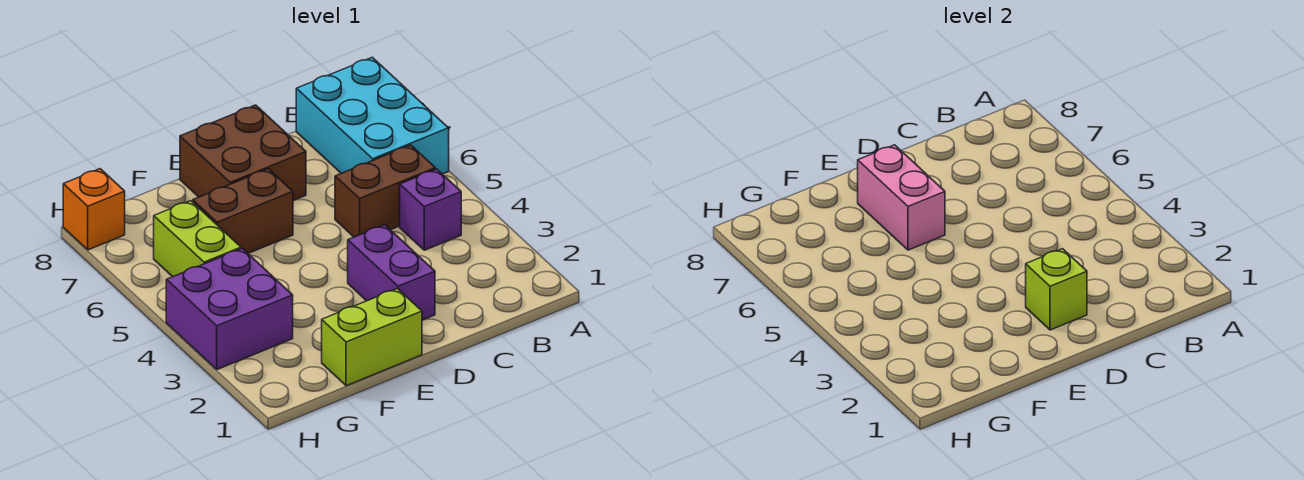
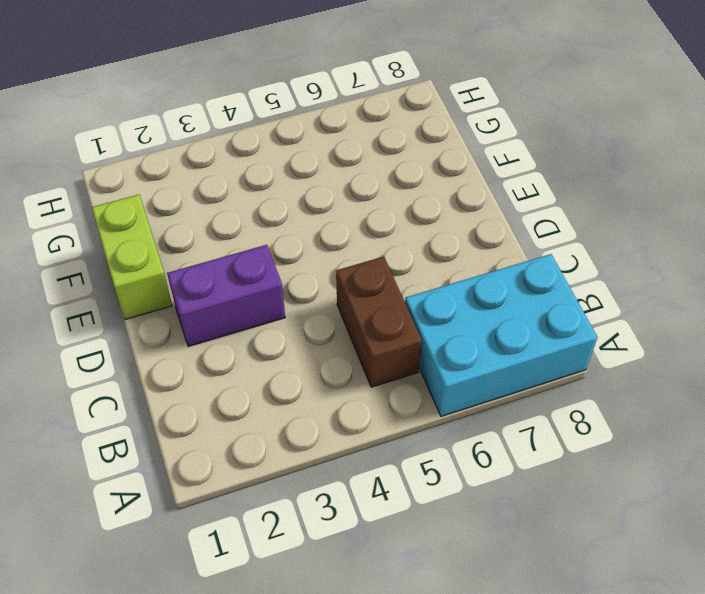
none -> purple 1x1 brick [400,169,461,250]
none -> brown 2x2 brick [180,105,306,200]
none -> brown 1x2 brick [193,169,293,253]

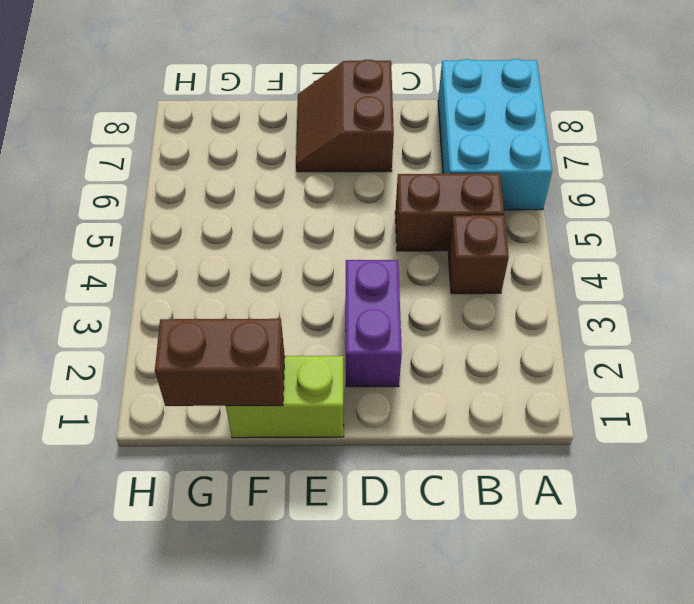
brown 1x1 brick [448,215,509,294] -> purple 1x1 brick [400,169,461,250]
brown 2x2 slope [296,60,394,172] -> brown 2x2 brick [180,105,306,200]
brown 1x2 brick [155,319,285,406] -> brown 1x2 brick moved to [193,169,293,253]
none -> purple 2x2 brick [166,249,293,369]
none -> lime 1x2 brick [154,201,241,277]
none -> orange 1x1 brick [63,169,125,250]

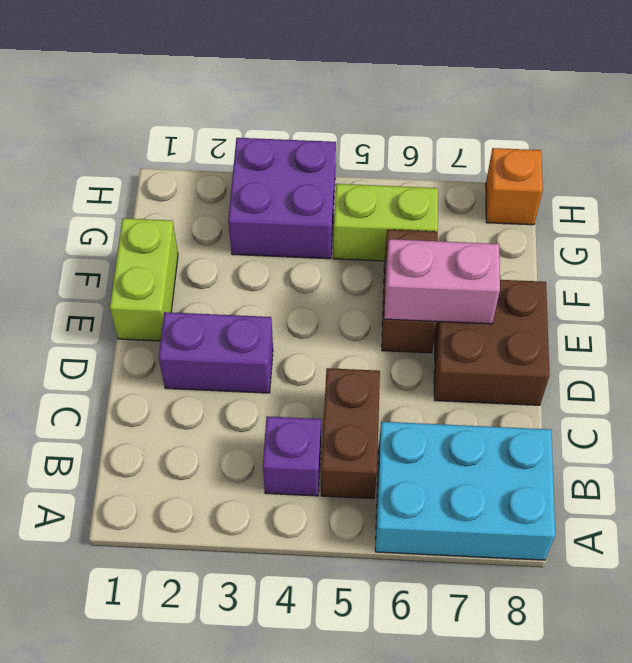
none -> lime 1x1 brick [1026,249,1087,330]

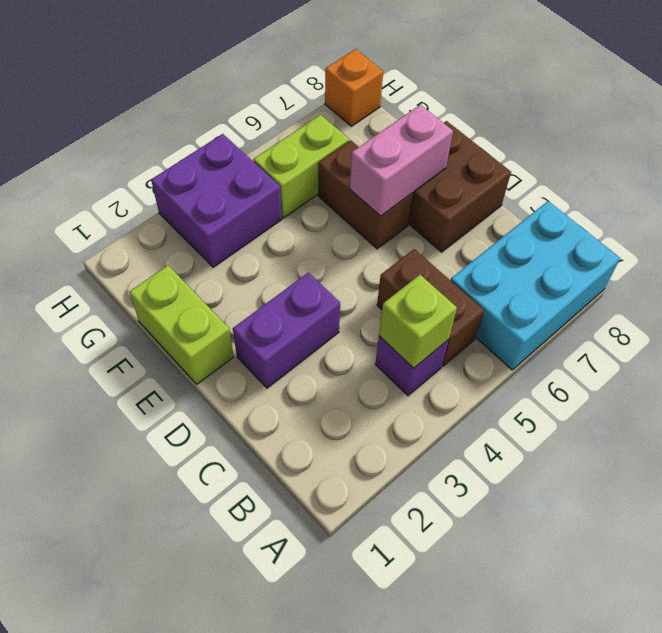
lime 1x1 brick [379,275,457,368] -> lime 1x1 brick moved to [1026,249,1087,330]

